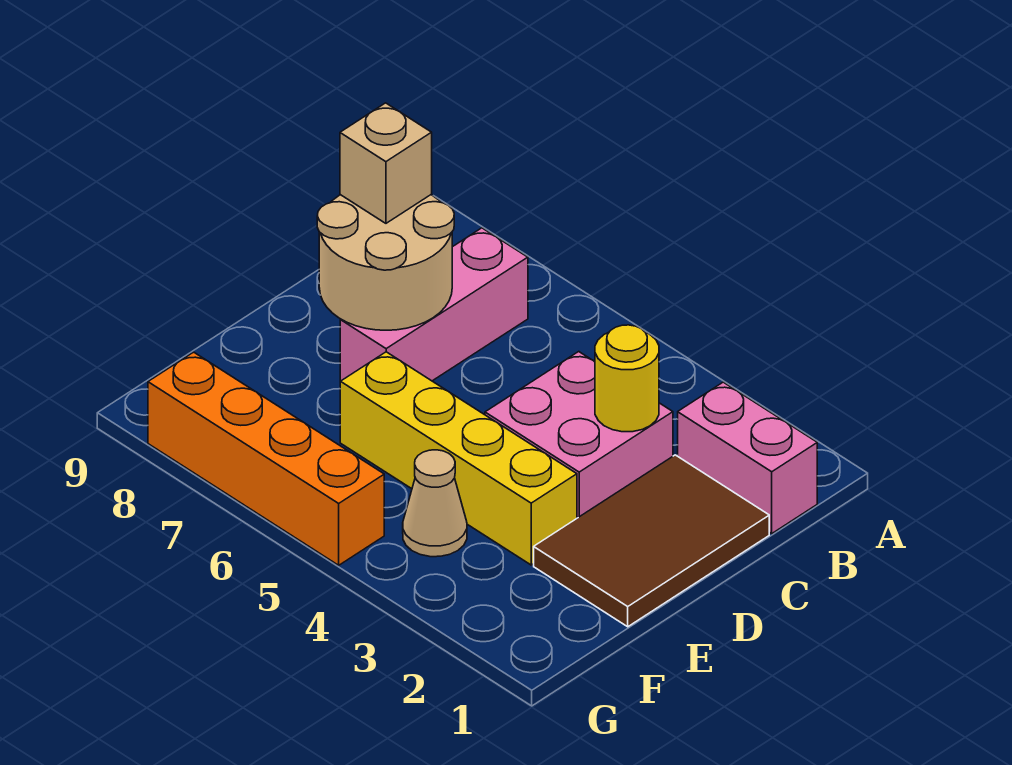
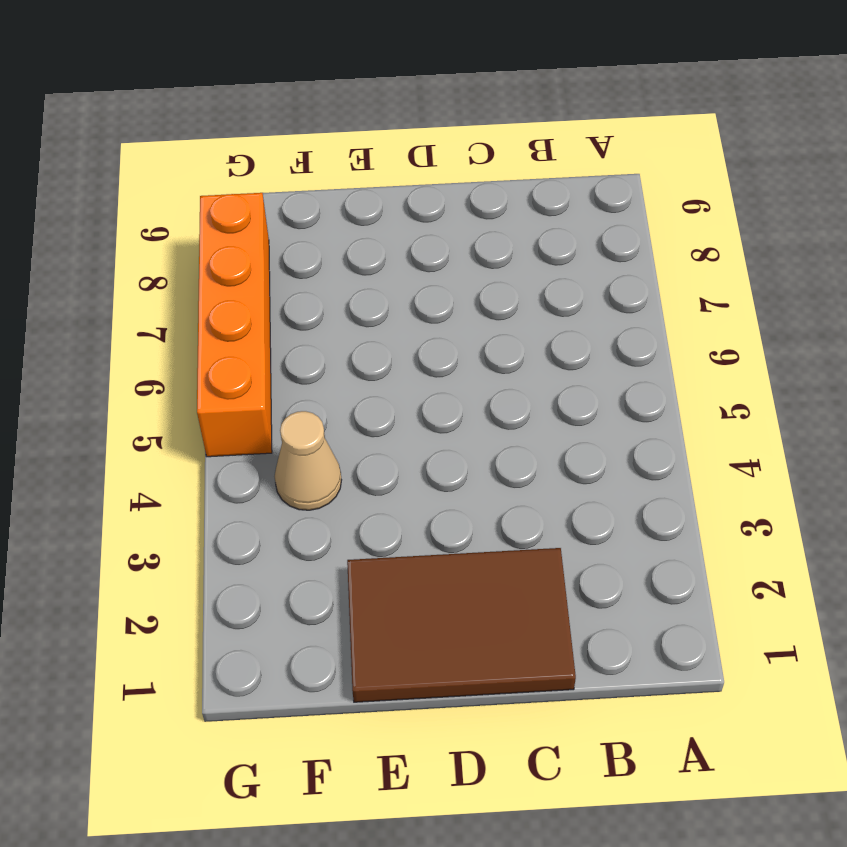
none -> pink 1x2 brick [678,382,817,533]
none -> pink 1x3 brick [340,228,528,381]

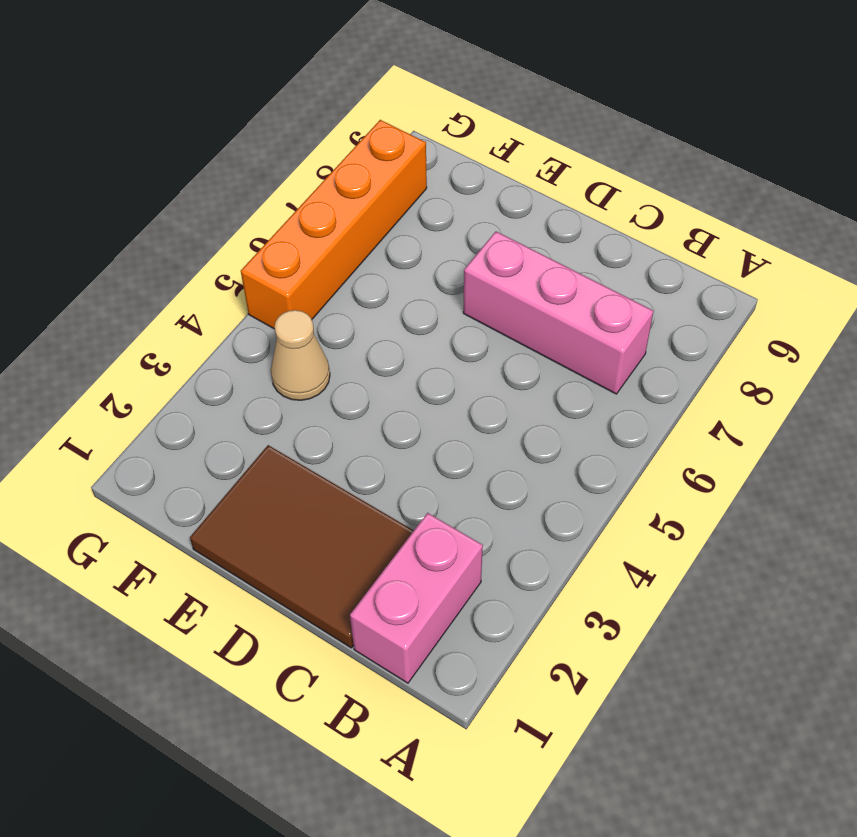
none -> pink 2x2 brick [485,352,673,518]
none -> yellow 1x4 brick [340,352,577,565]

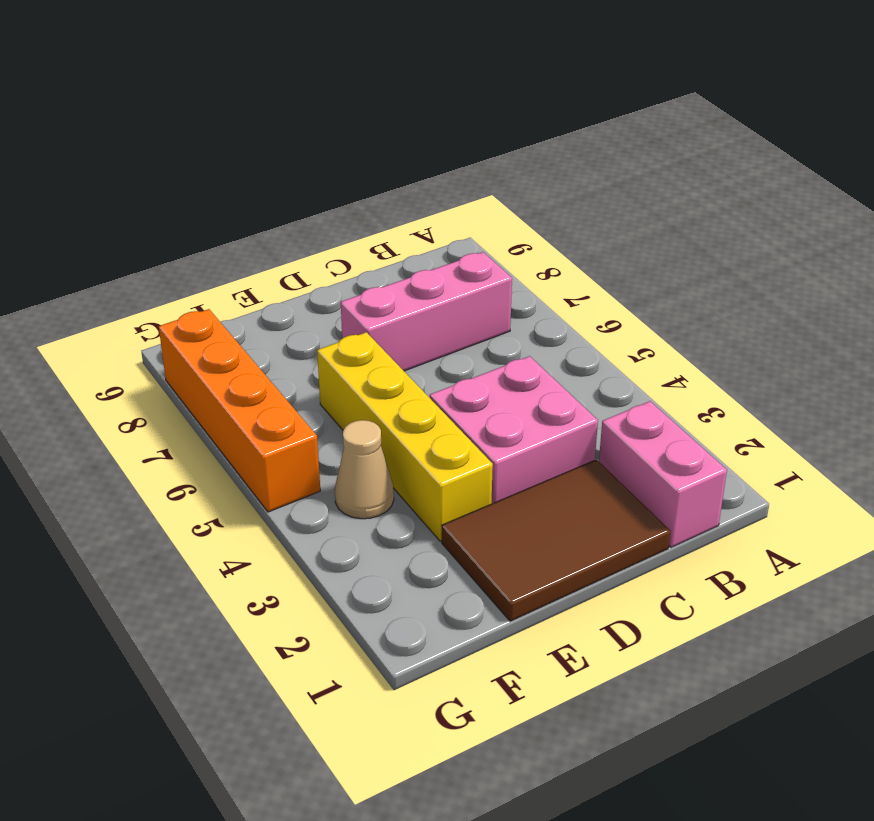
none -> yellow 1x1 round brick [595,325,659,432]
none -> tan 2x2 round brick [317,195,454,330]

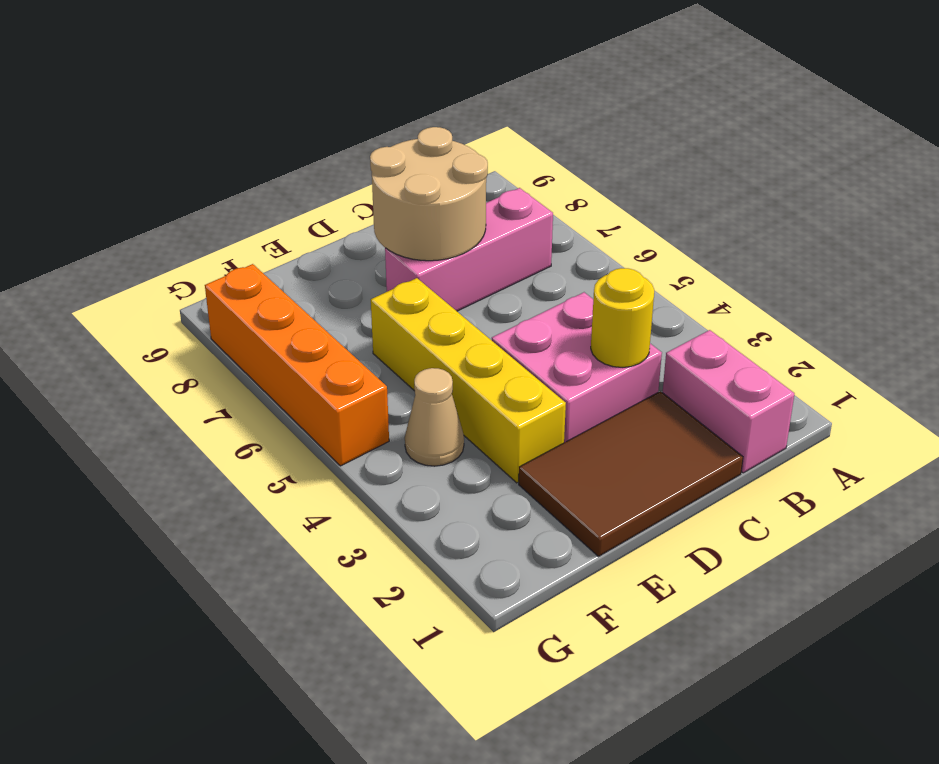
none -> tan 1x1 brick [340,103,432,223]

